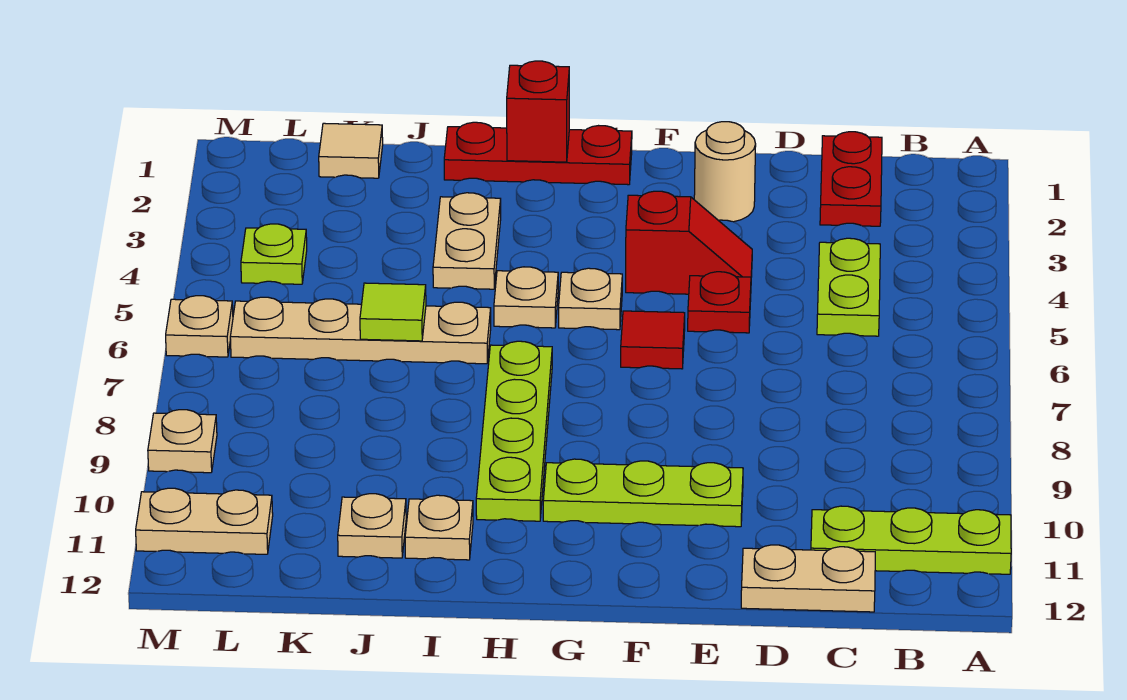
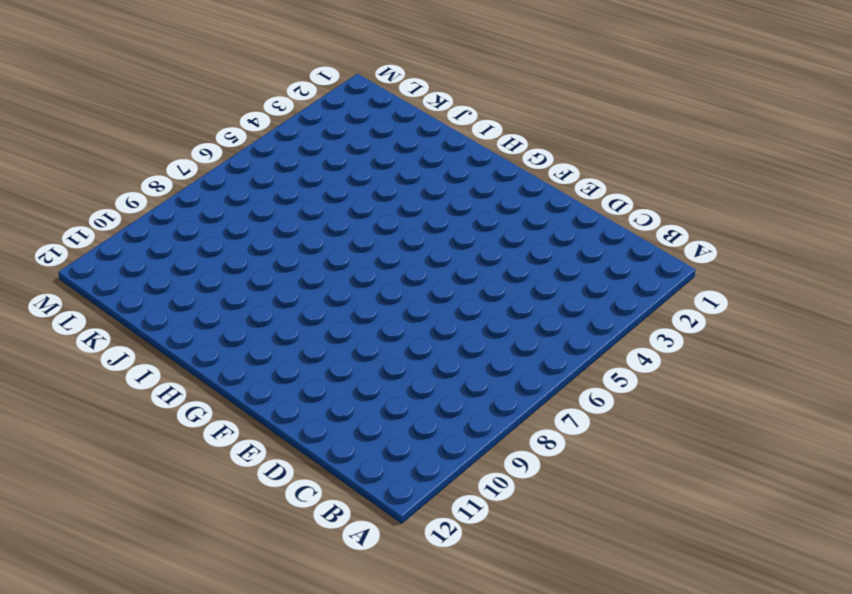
none -> lime 1x3 plate [811,506,1011,574]
none -> red 1x2 plate [820,132,882,226]
none -> lime 1x2 plate [817,238,880,336]

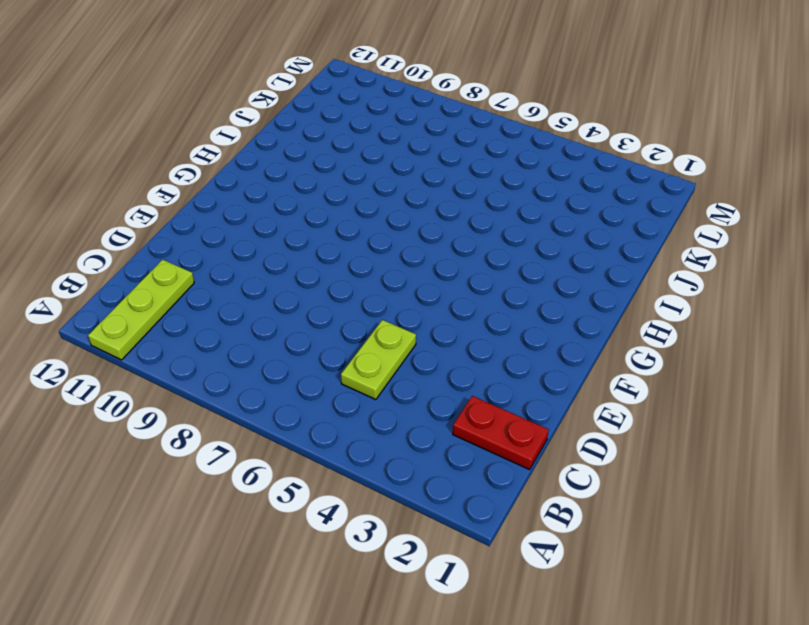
lime 1x2 plate [341,320,416,400] -> lime 1x2 plate turned to [817,238,880,336]
none -> tan 1x2 plate [741,545,875,612]
none -> tan 1x1 round brick [694,122,756,222]
none -> red 1x2 slope [626,191,752,294]

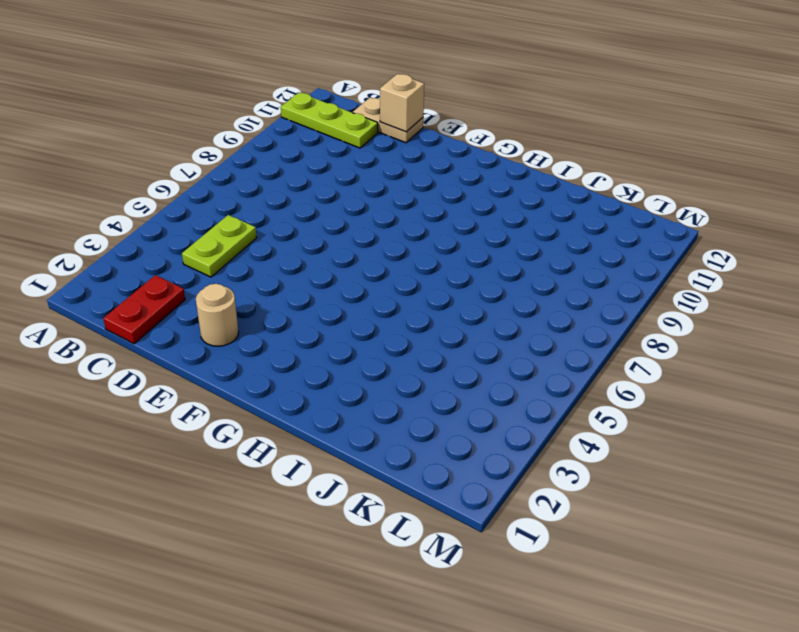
tan 1x1 brick [380,74,424,132] -> none
none -> red 1x2 slope [626,191,752,294]
none -> red 1x1 plate [688,272,751,333]
none -> lime 1x3 plate [543,459,743,527]

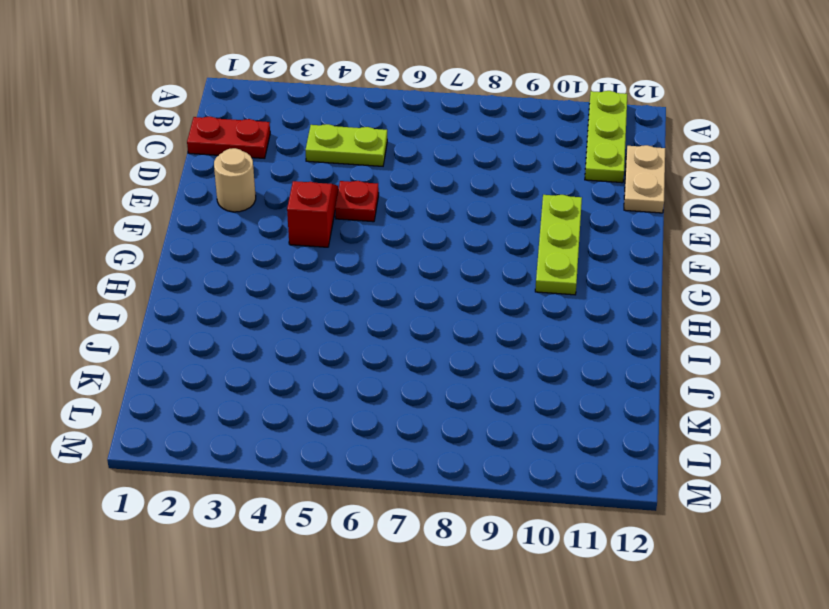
none -> red 1x1 tile [621,311,685,369]
none -> red 1x3 plate [444,122,632,185]
none -> tan 1x1 plate [559,268,622,330]

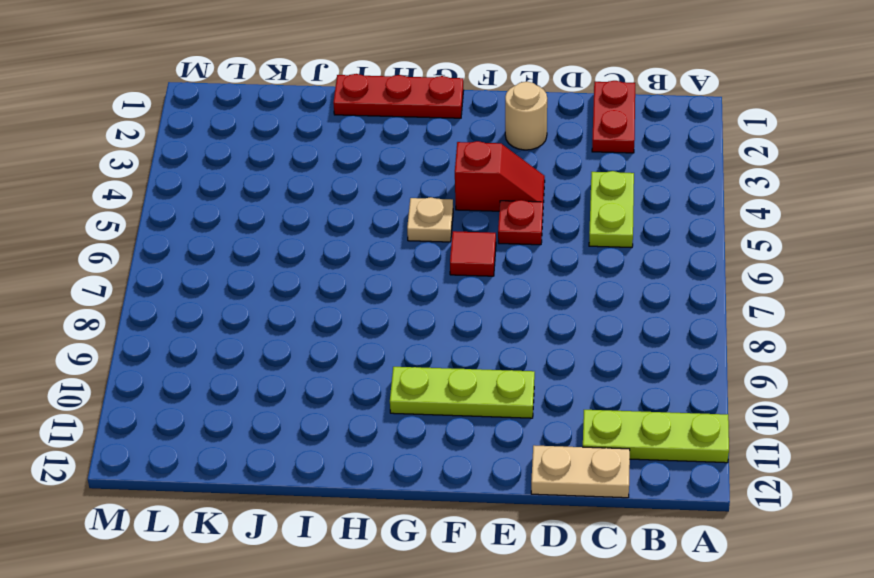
none -> tan 1x1 plate [494,267,558,328]
none -> lime 1x4 plate [476,341,552,521]
none -> tan 1x2 plate [433,193,501,289]

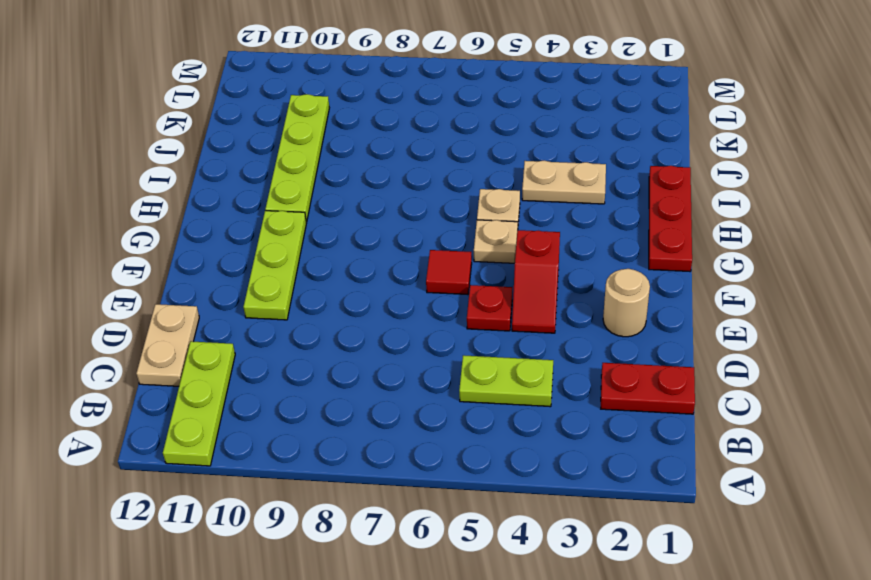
lime 1x4 plate [265,94,329,222] -> lime 1x4 plate turned to [476,341,552,521]
none -> tan 1x4 plate [230,297,491,364]
none -> tan 1x1 plate [405,495,473,560]
none -> tan 1x1 plate [338,494,406,558]

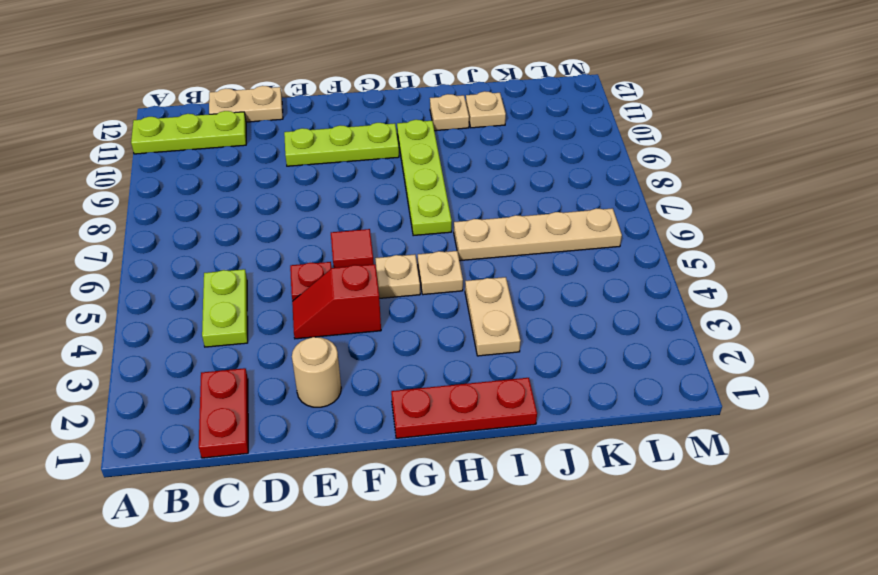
none -> tan 1x1 tile [319,123,383,178]
none -> lime 1x1 plate [241,224,307,284]
none -> tan 1x2 plate [136,488,273,554]

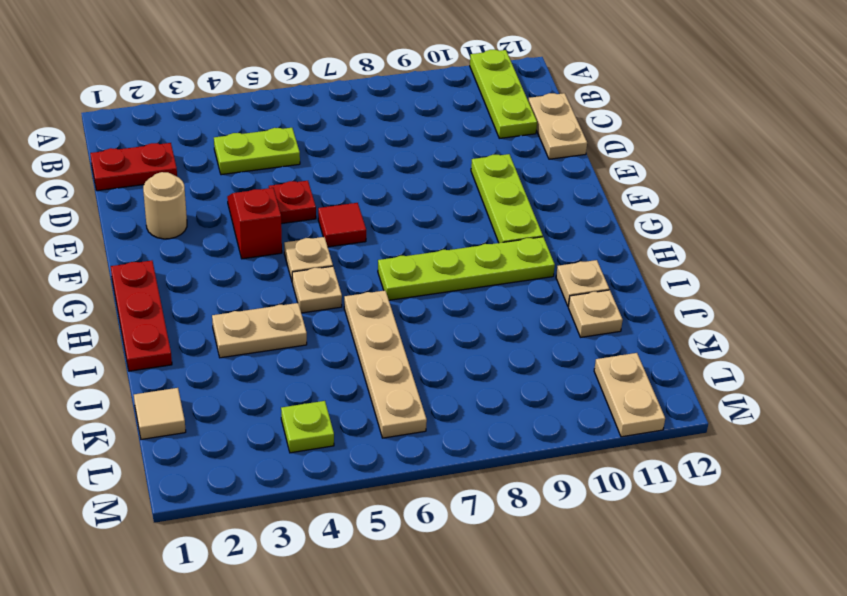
none -> tan 1x1 plate [166,296,233,357]
none -> tan 1x1 plate [148,410,217,473]
none -> red 1x1 brick [507,61,569,162]

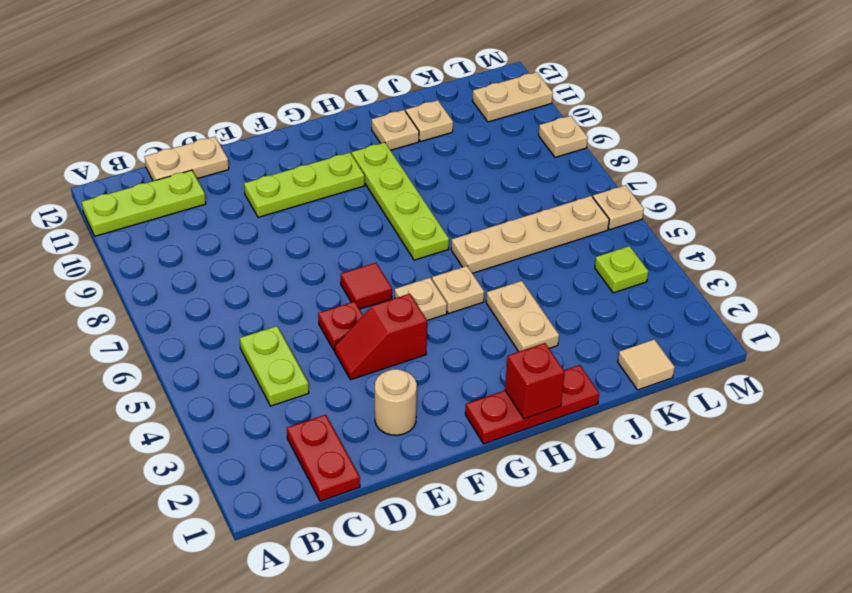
none -> lime 1x1 tile [360,283,426,341]

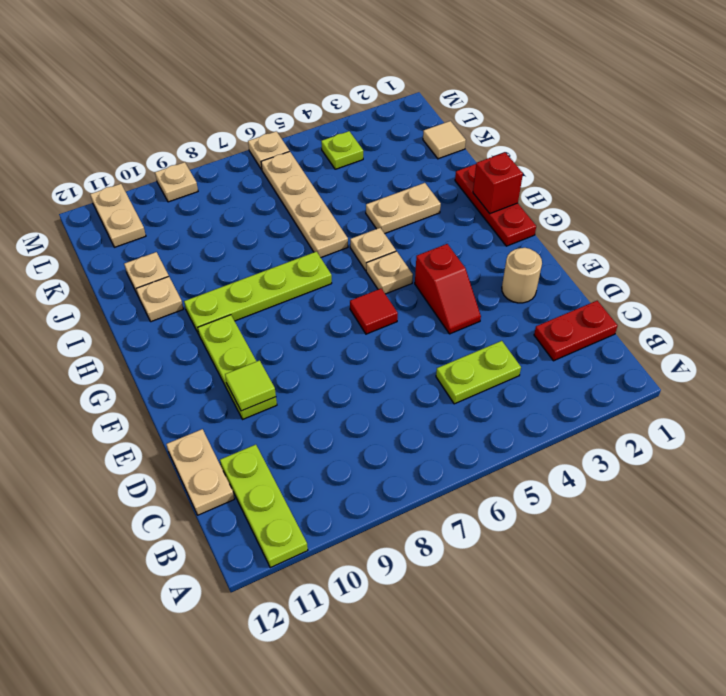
lime 1x1 tile [225,360,276,411] -> lime 1x1 tile moved to [360,283,426,341]
none -> red 1x1 plate [688,272,751,333]

